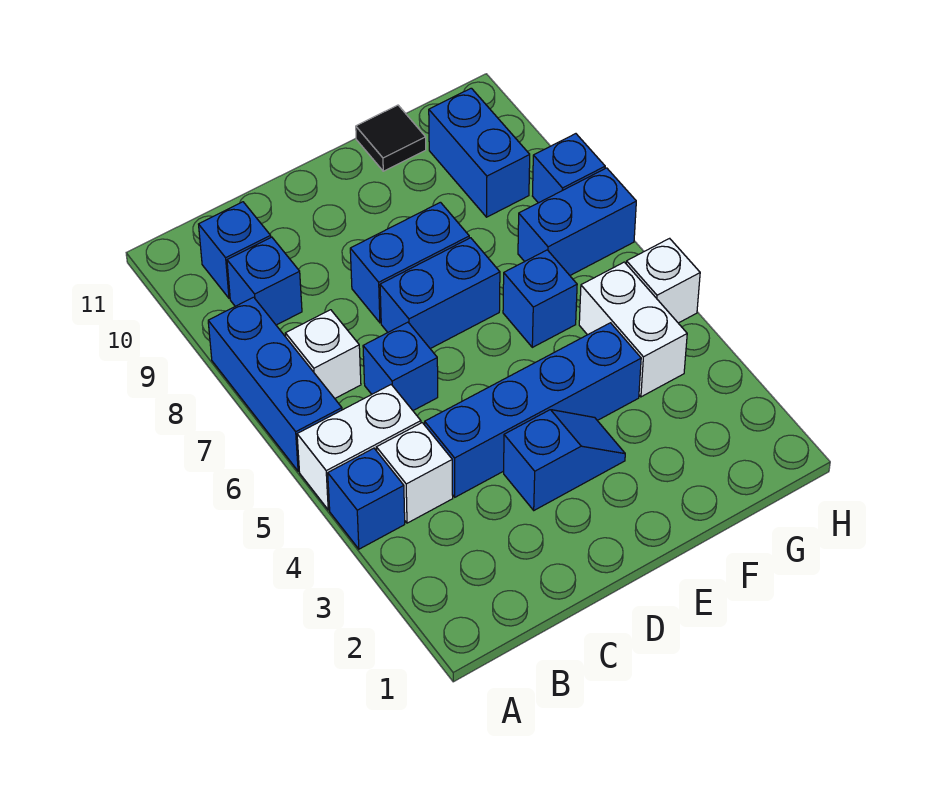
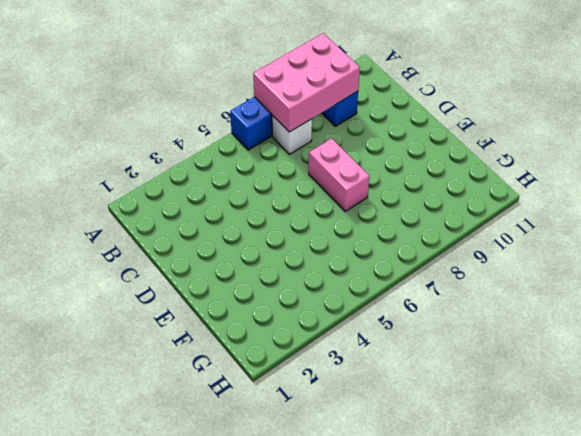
pink 2x3 brick [253,33,360,132] -> none
pink 1x2 brick [309,138,370,211] -> blue 1x2 brick [380,238,500,349]
none -> blue 1x1 brick [328,448,405,549]
none -> white 1x2 brick [297,385,421,510]
none -> white 1x1 brick [376,423,453,523]

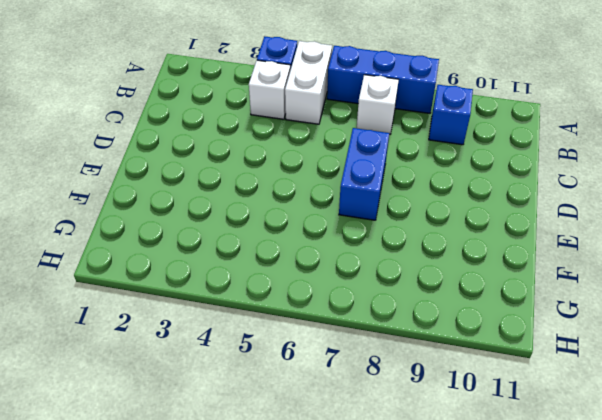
none -> blue 1x1 brick [199,202,271,298]
none -> blue 1x4 brick [425,323,641,497]
none -> blue 1x1 brick [363,322,438,410]

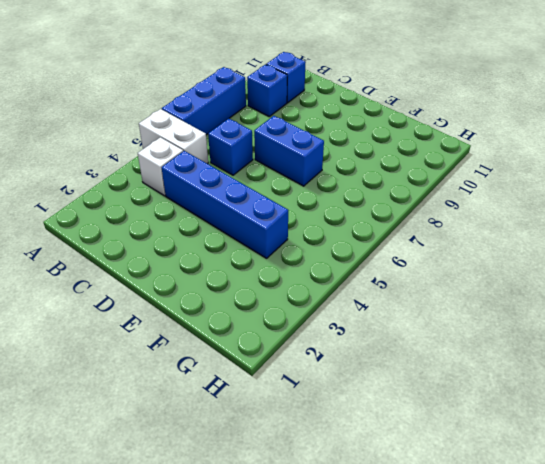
none -> blue 1x1 brick [328,448,405,549]
none -> white 1x1 brick [285,310,361,398]
none -> blue 1x2 slope [504,410,625,510]

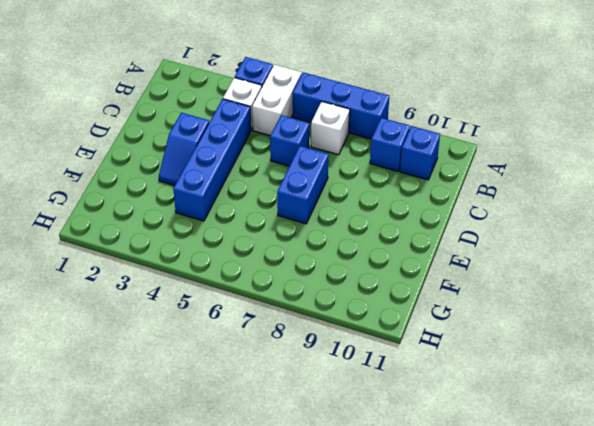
none -> blue 1x2 brick [350,202,469,323]
none -> blue 1x1 brick [503,250,577,347]
none -> black 1x1 tile [356,105,426,171]

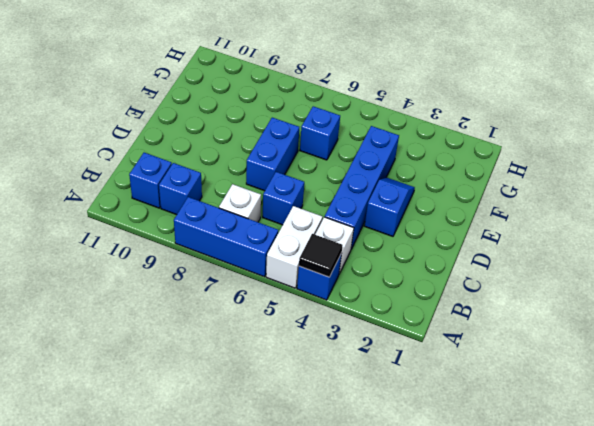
black 1x1 tile [299,234,342,277] -> black 1x1 tile moved to [356,105,426,171]
none -> blue 1x2 brick [350,202,469,323]
none -> white 1x2 brick [579,262,687,397]
none -> blue 1x2 brick [518,168,636,275]

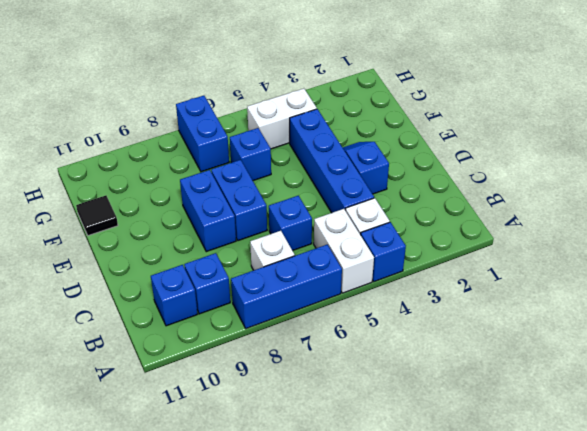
none -> blue 1x2 brick [429,88,530,217]
none -> white 1x1 brick [626,238,700,323]
none -> blue 1x1 brick [533,134,605,203]

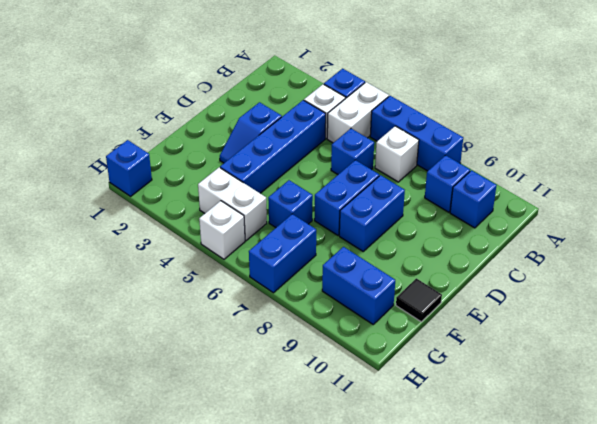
blue 1x1 brick [106,140,152,196] -> blue 1x1 brick moved to [533,134,605,203]

